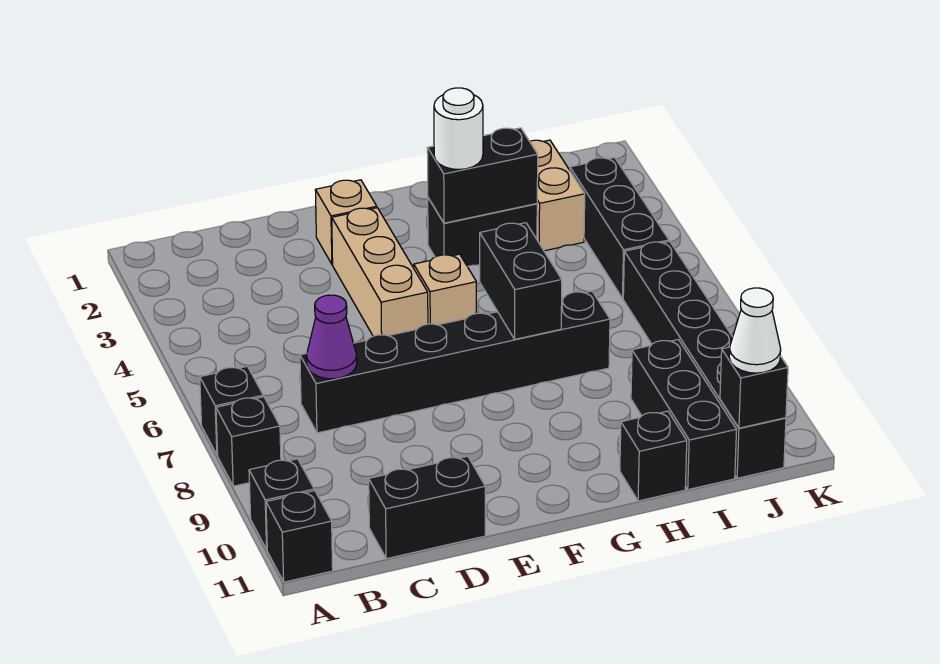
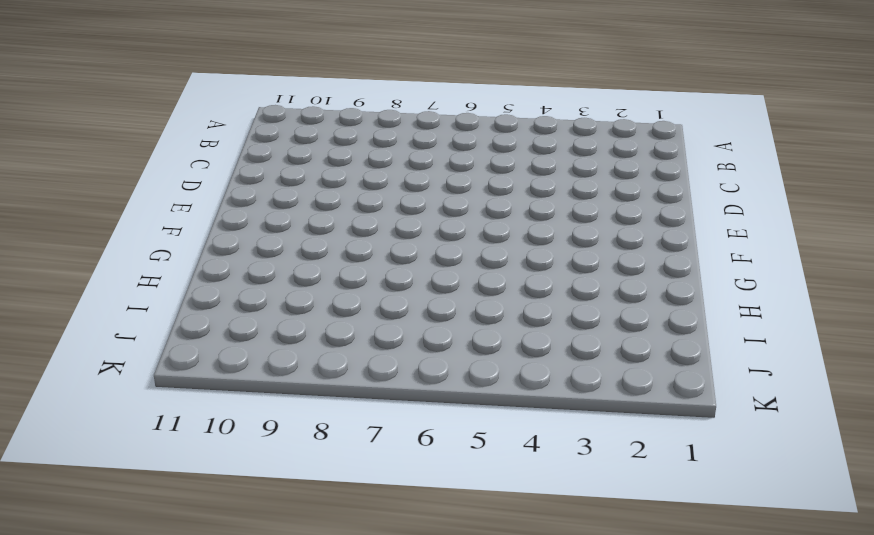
none -> black 1x1 brick [200,366,263,455]
none -> black 1x1 brick [216,397,281,486]
none -> black 1x1 brick [249,459,314,549]

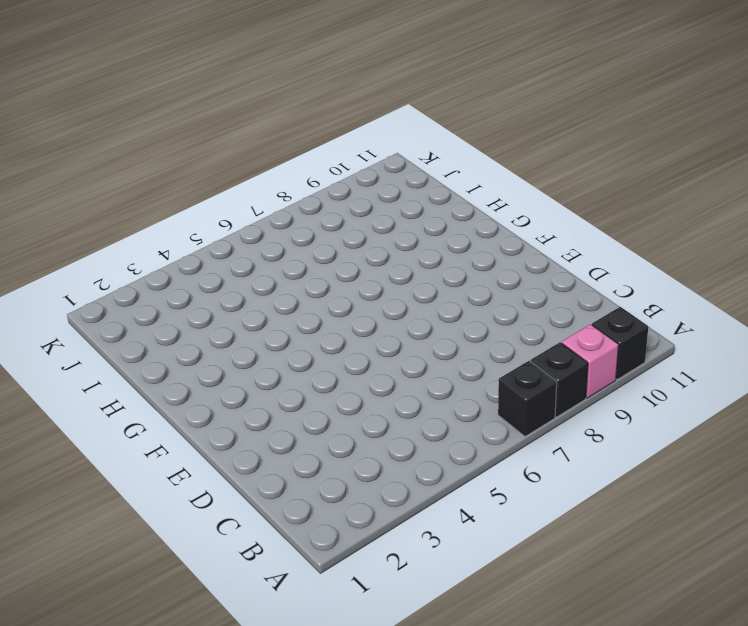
pink 1x1 brick [562,324,619,398] -> none
none -> black 1x1 brick [266,491,333,582]
none -> black 1x6 brick [300,291,610,433]
none -> black 1x2 brick [369,456,485,559]

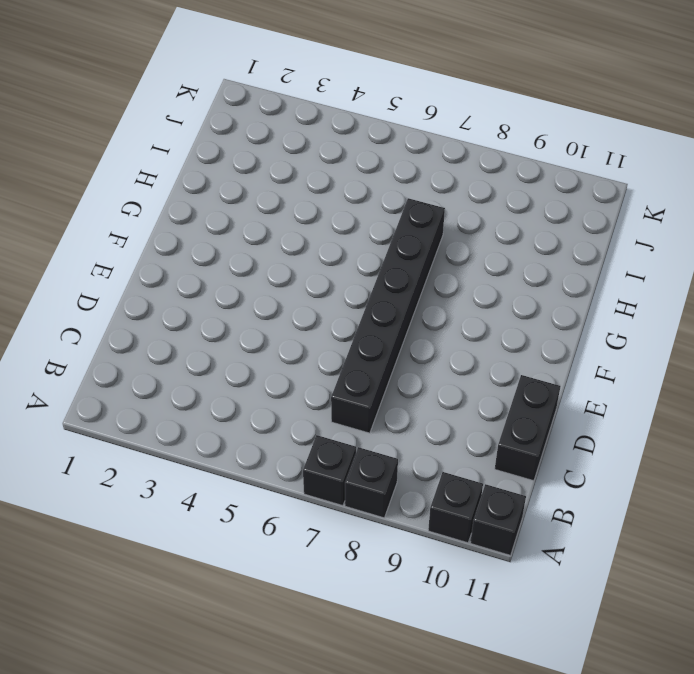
none -> tan 1x1 brick [315,180,377,264]
none -> tan 1x3 brick [332,208,428,336]
none -> tan 1x1 brick [414,254,476,325]

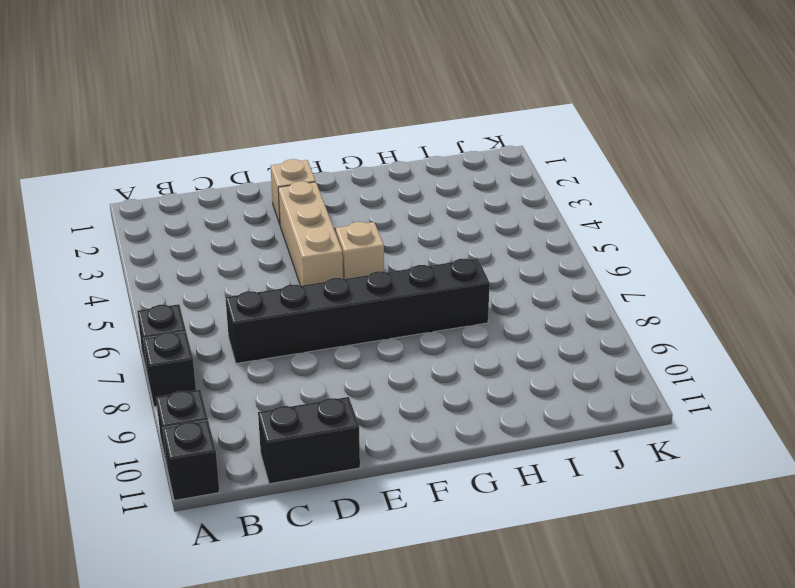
none -> black 1x2 brick [428,198,537,267]
none -> black 1x1 brick [620,411,687,501]
none -> tan 1x2 brick [530,140,585,251]

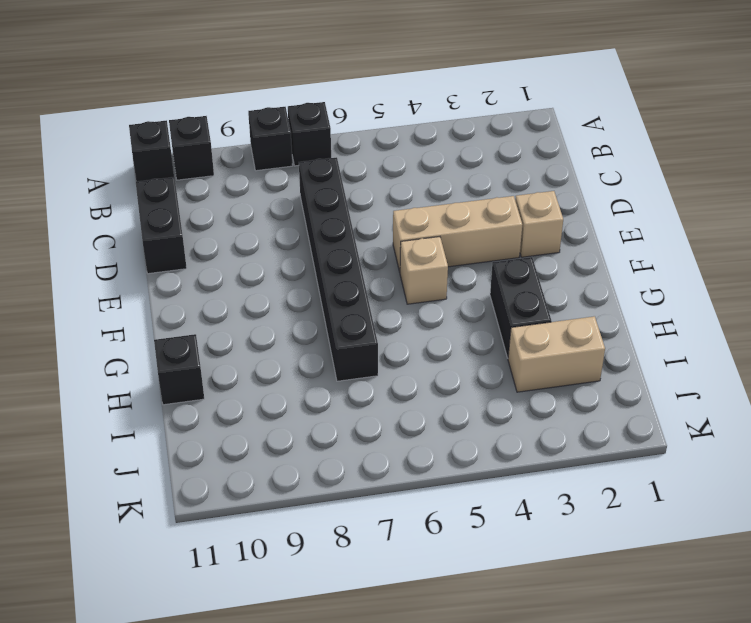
none -> black 1x3 brick [631,340,737,490]
none -> black 1x3 brick [570,158,669,298]
none -> black 1x6 brick [623,241,786,478]

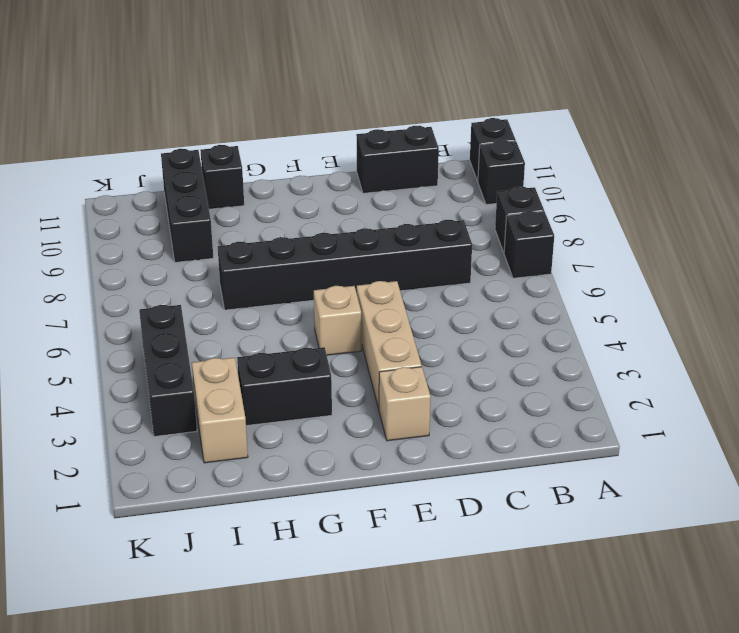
none -> black 1x6 brick [623,241,786,478]
none -> purple 1x1 cone [306,295,357,379]
none -> black 1x2 brick [427,128,538,223]

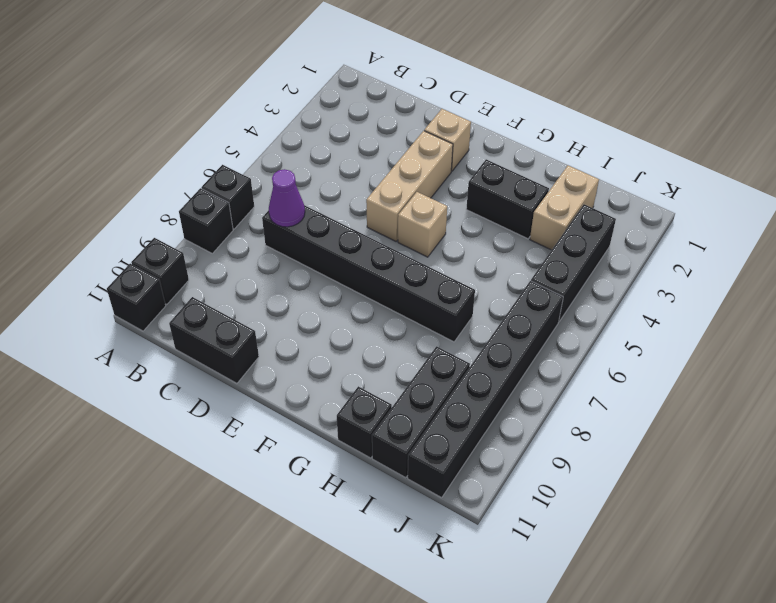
none -> black 1x2 brick [427,128,538,223]
none -> black 1x2 brick [480,223,562,339]
none -> black 1x1 brick [720,347,788,428]

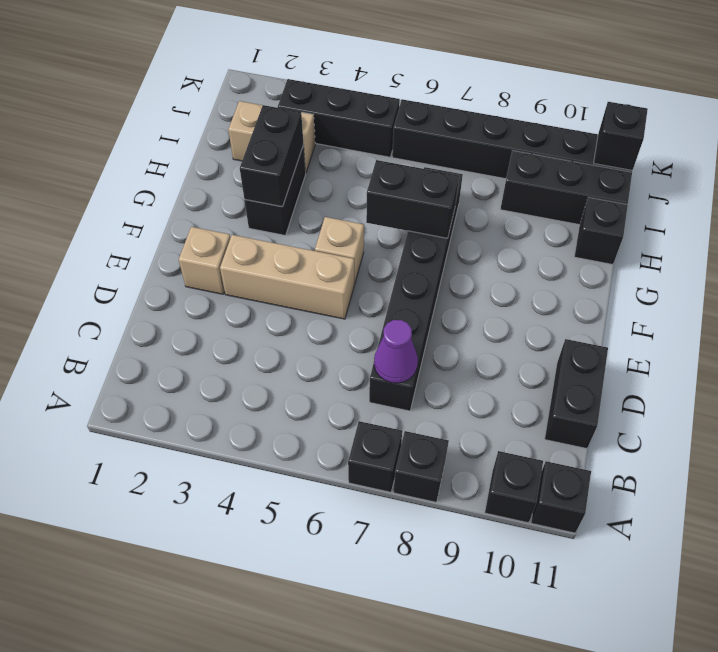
none -> white 1x1 round brick [434,88,483,170]
none -> white 1x1 cone [729,288,781,373]

